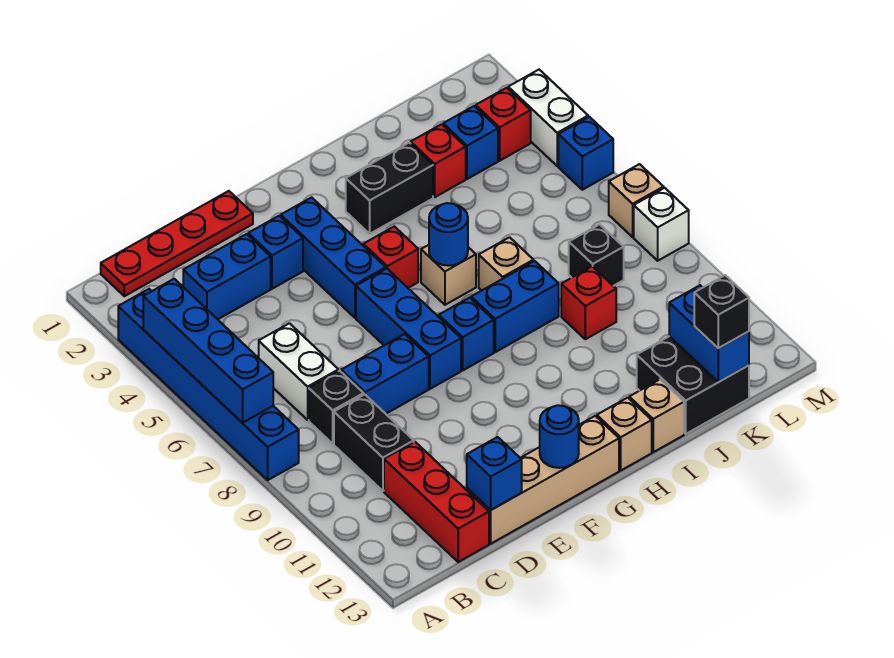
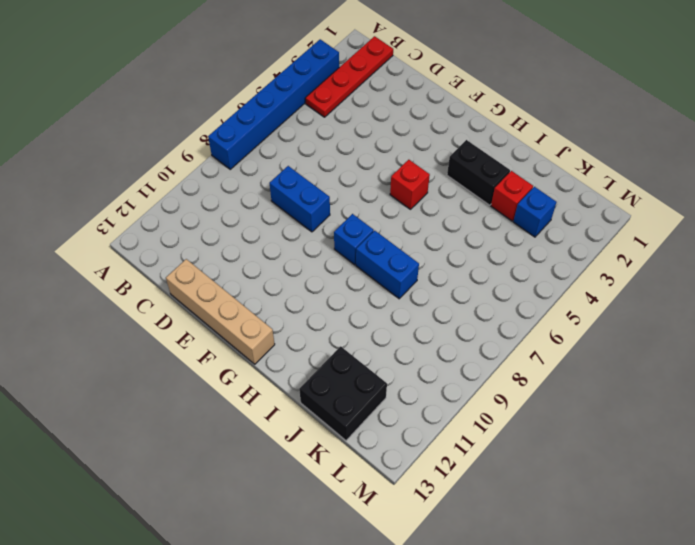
red 1x4 plate [305,36,393,117] -> red 1x4 plate turned to [101,191,253,296]
none -> blue 1x2 brick [183,234,271,319]
none -> white 1x2 brick [259,323,338,420]
none -> black 1x1 brick [309,371,364,443]
none -> black 1x2 brick [334,394,414,491]

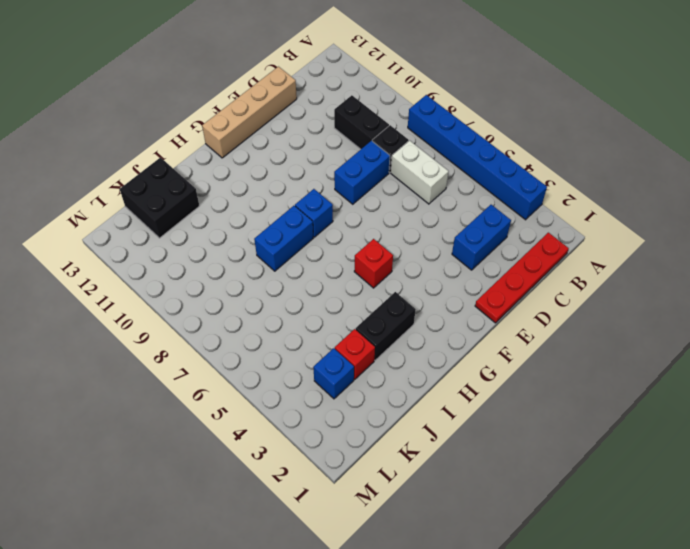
none -> red 1x3 brick [384,442,489,562]
none -> blue 1x1 brick [248,216,303,289]
none -> blue 1x3 brick [281,197,386,318]
none -> blue 1x3 brick [356,269,461,389]

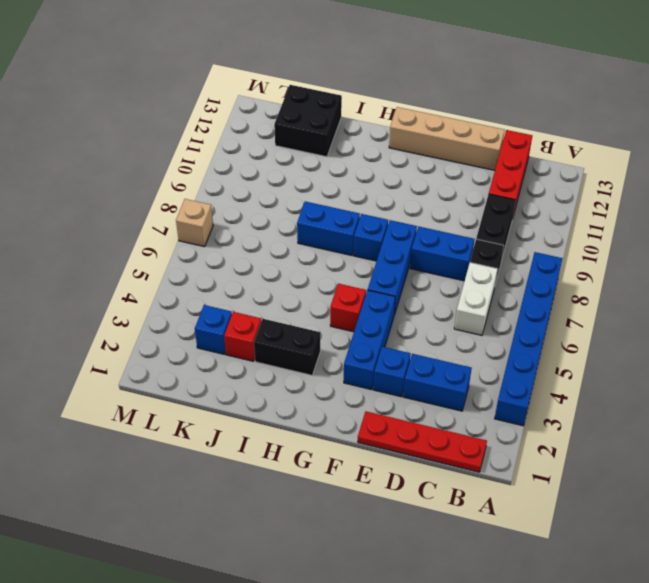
none -> tan 1x1 brick [421,245,476,305]
none -> tan 1x1 brick [597,398,652,470]
none -> tan 1x1 brick [479,237,534,291]
none -> tan 1x1 brick [629,379,684,452]

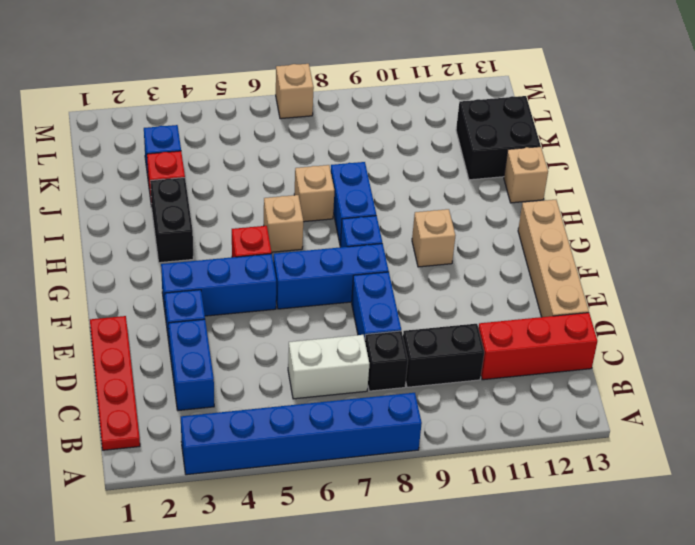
tan 1x1 brick [412,209,456,267] -> tan 1x1 brick moved to [597,398,652,470]
none -> red 1x1 brick [561,266,616,339]
none -> black 1x1 brick [569,224,624,286]
none -> red 1x1 brick [476,88,531,161]
none -> white 1x2 brick [508,70,588,166]

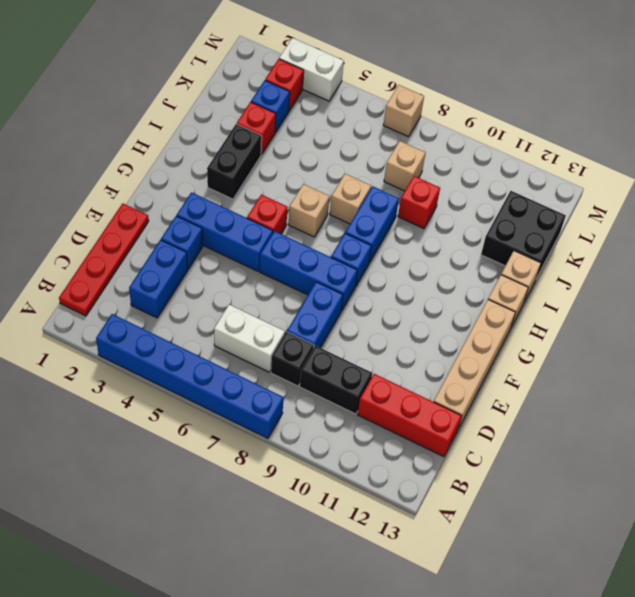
tan 1x1 brick [384,141,425,191] -> black 1x1 brick [569,224,624,286]
none -> blue 1x1 brick [558,117,613,190]
none -> white 1x1 brick [634,188,689,261]
none -> blue 1x4 brick [143,279,273,423]
none -> blue 1x1 brick [467,437,522,510]

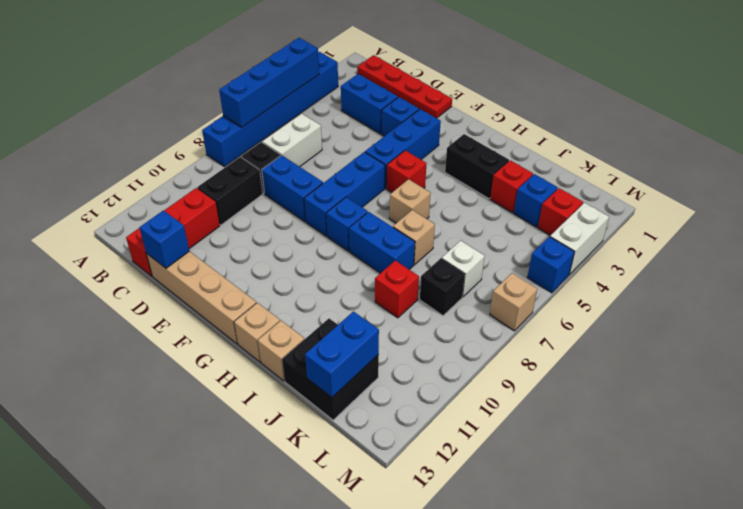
white 1x1 brick [442,241,485,297] -> white 1x1 brick moved to [634,188,689,261]
none -> blue 1x1 round brick [540,405,579,468]
none -> blue 1x1 round brick [429,203,468,266]
none -> black 1x1 brick [694,275,749,348]

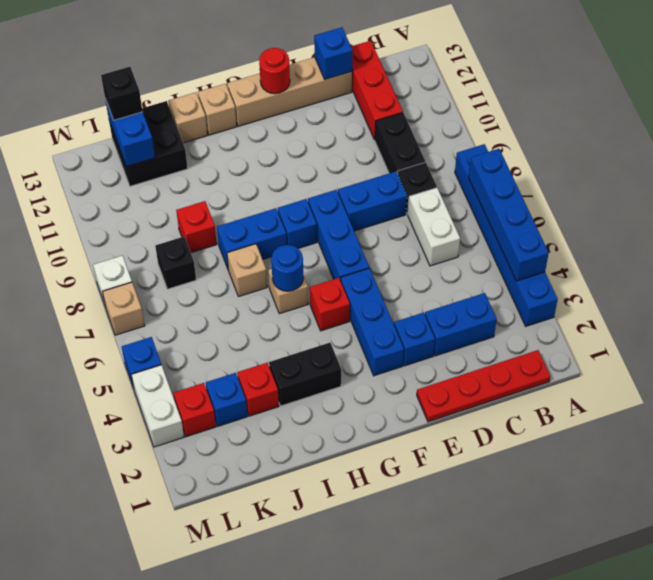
red 1x1 round brick [259,48,290,94] -> blue 1x1 round brick [540,405,579,468]

